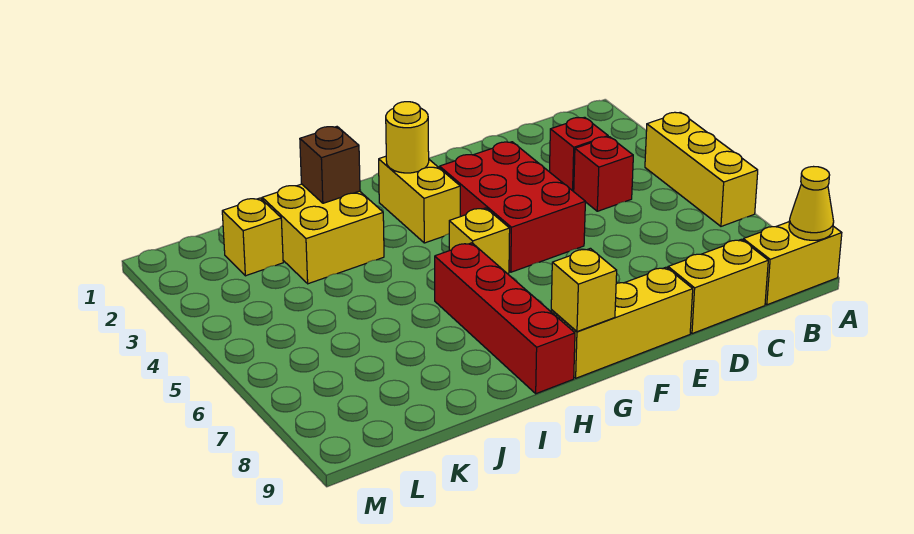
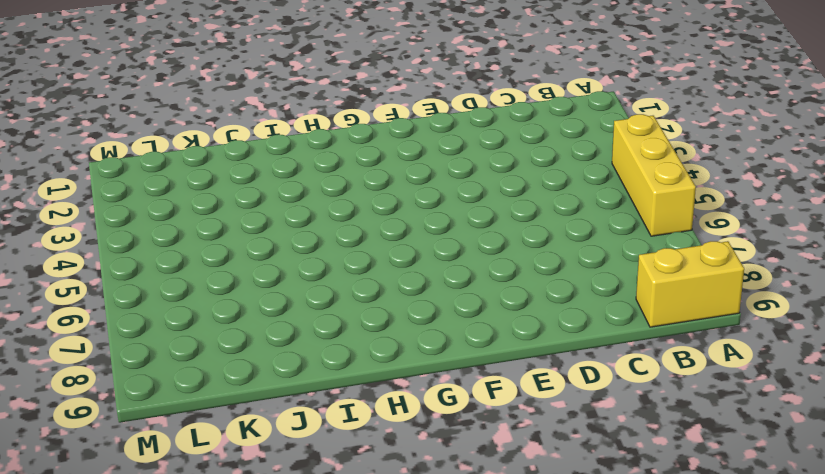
none -> red 1x1 brick [549,117,608,191]
none -> red 1x1 brick [574,137,633,211]
none -> yellow 1x2 brick [668,239,768,334]

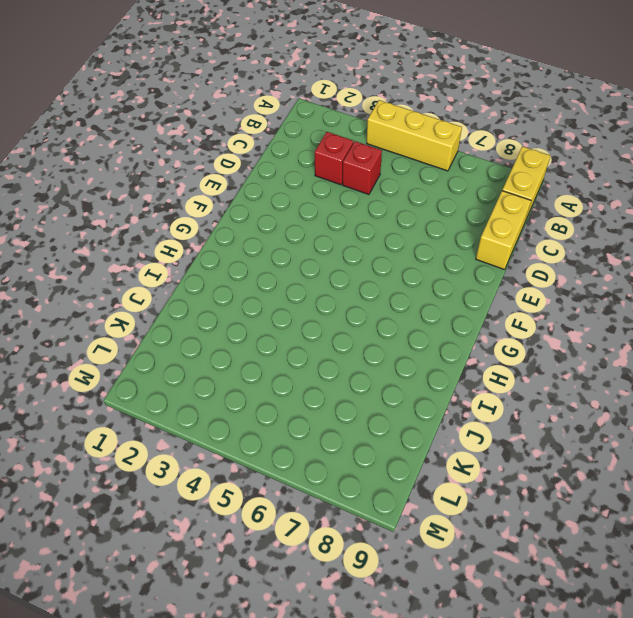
none -> red 2x3 brick [440,142,585,272]
none -> yellow 1x3 brick [551,267,693,378]
none -> yellow 1x2 brick [379,156,460,243]

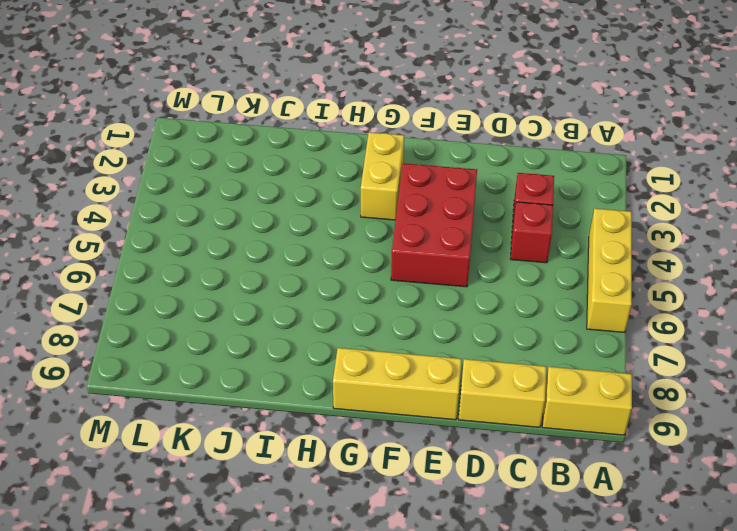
none -> yellow 1x1 brick [449,208,510,274]
none -> red 1x4 brick [435,243,575,394]
none -> yellow 2x2 brick [262,184,384,284]

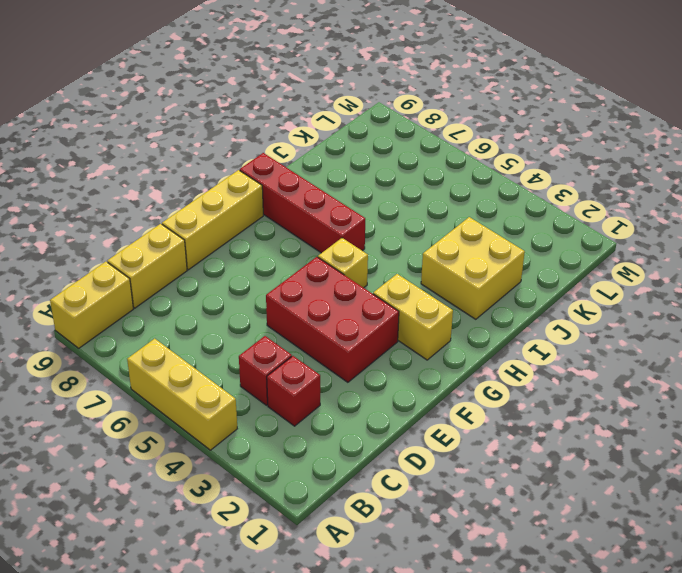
none -> yellow 1x1 brick [222,198,283,276]
none -> yellow 1x1 cone [789,167,834,240]
none -> yellow 1x1 round brick [386,102,429,173]

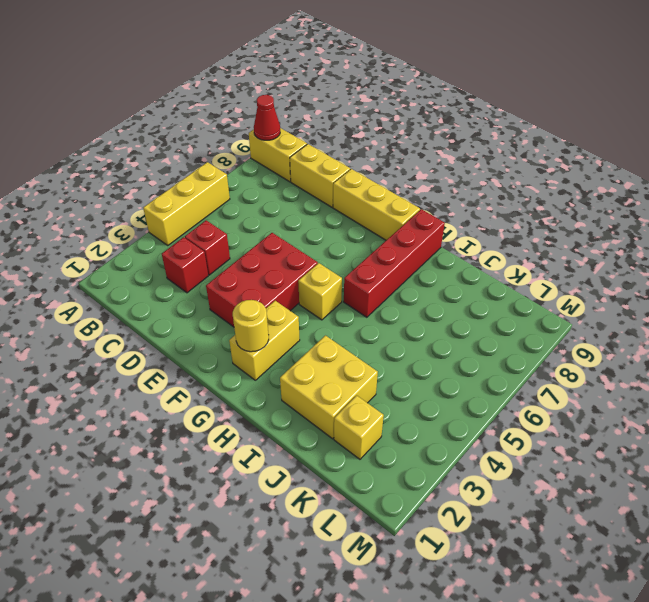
red 1x1 cone [254,95,280,140] -> yellow 1x1 cone [789,167,834,240]
none -> yellow 1x1 brick [551,248,617,332]
none -> brown 1x1 brick [300,127,360,203]

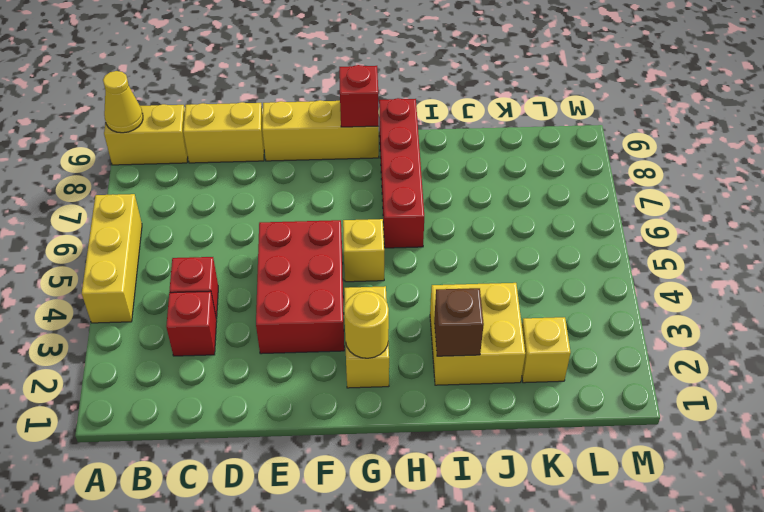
red 1x1 brick [339,65,379,127] -> yellow 1x1 brick [551,248,617,332]

